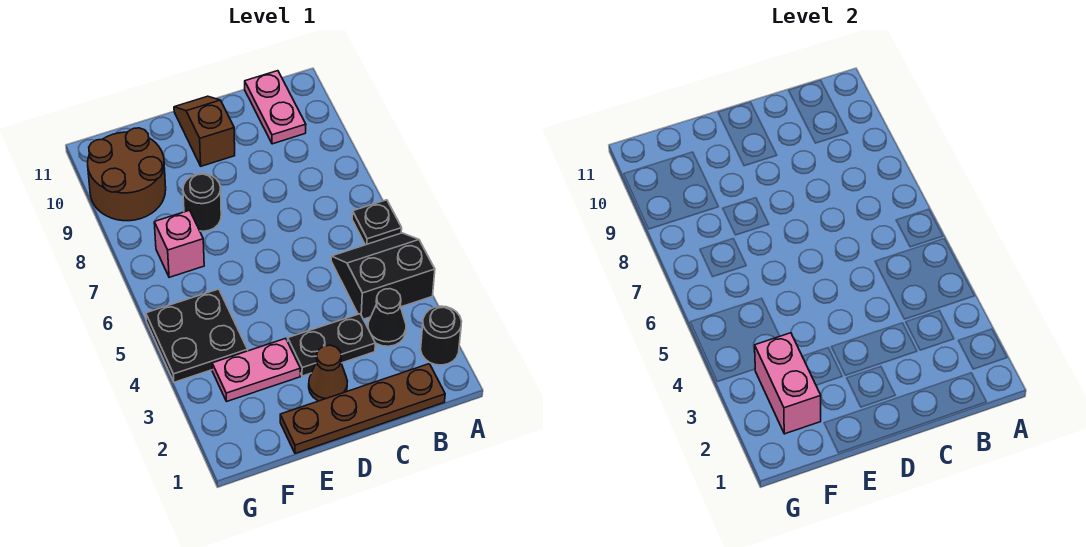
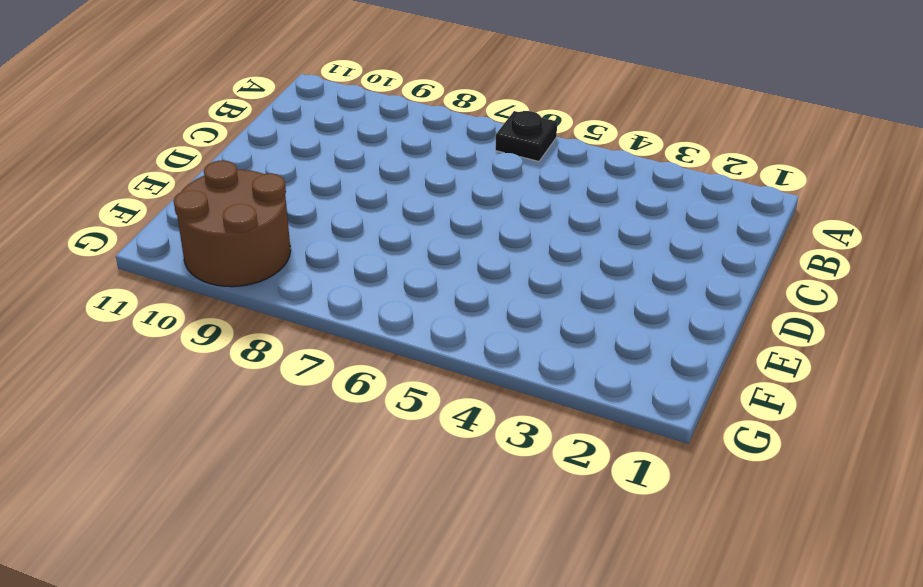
none -> black 1x1 round brick [421,306,462,365]
none -> black 2x2 slope [331,233,435,319]
none -> brown 1x4 plate [280,364,445,453]

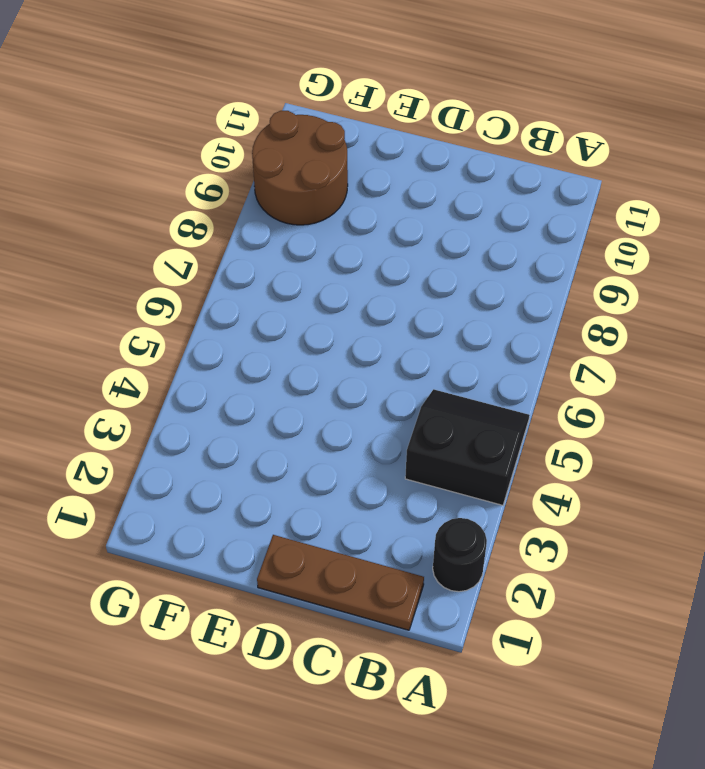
brown 1x3 plate [257,535,424,630] -> brown 1x4 plate [280,364,445,453]
none -> black 1x1 plate [352,200,402,245]
none -> black 1x1 cone [368,289,406,346]
none -> pink 1x2 plate [245,71,306,144]

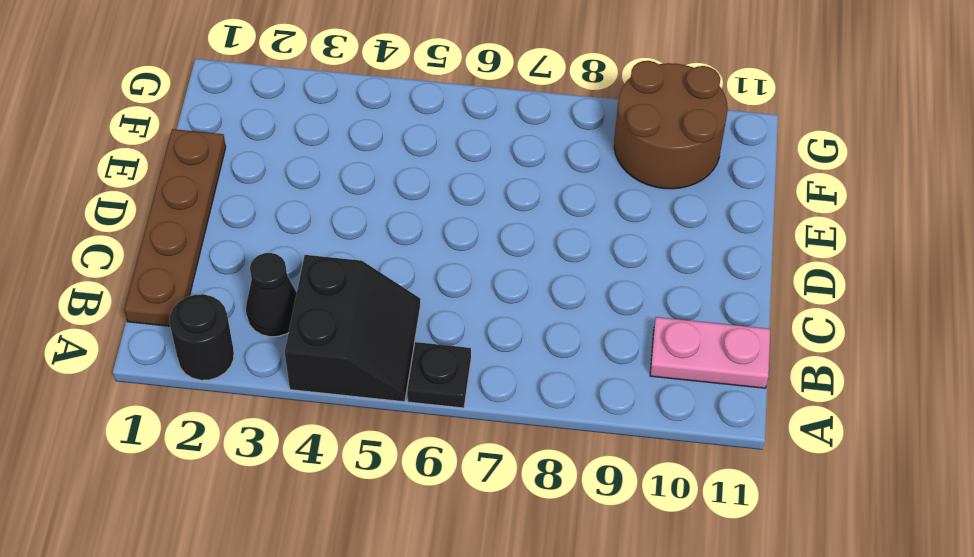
none -> black 1x2 plate [288,314,375,376]
none -> brown 1x1 cone [309,345,347,401]
none -> brown 1x2 slope [174,96,235,166]

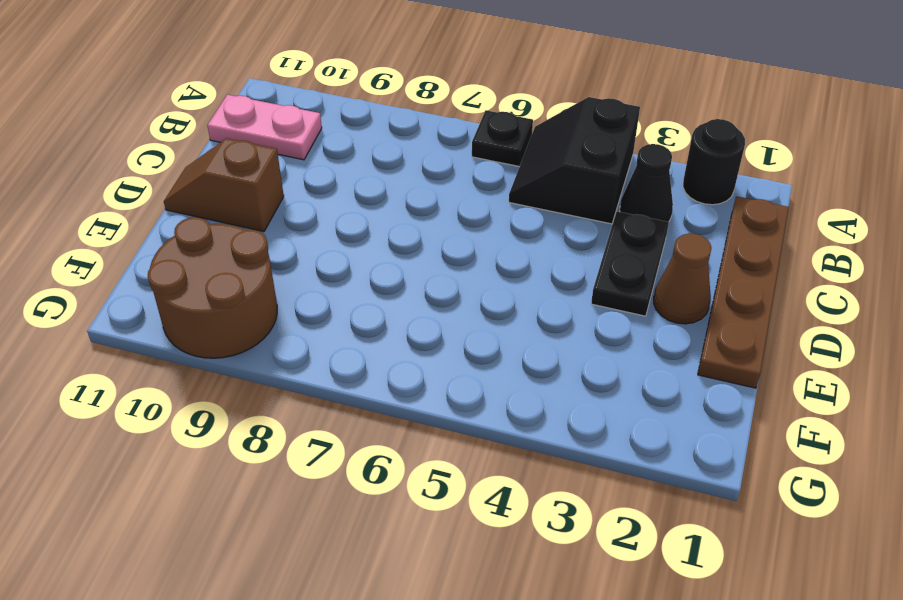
none -> pink 1x2 plate [212,338,300,401]
none -> black 1x1 round brick [183,174,221,231]
none -> black 2x2 plate [146,289,248,382]

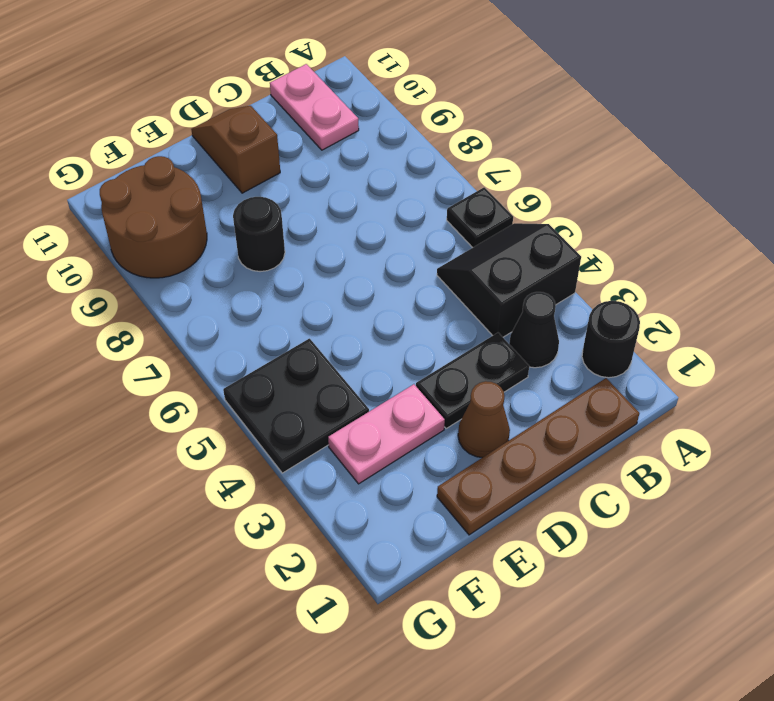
none -> pink 1x1 brick [154,210,204,277]
none -> pink 1x2 brick [755,333,821,434]

